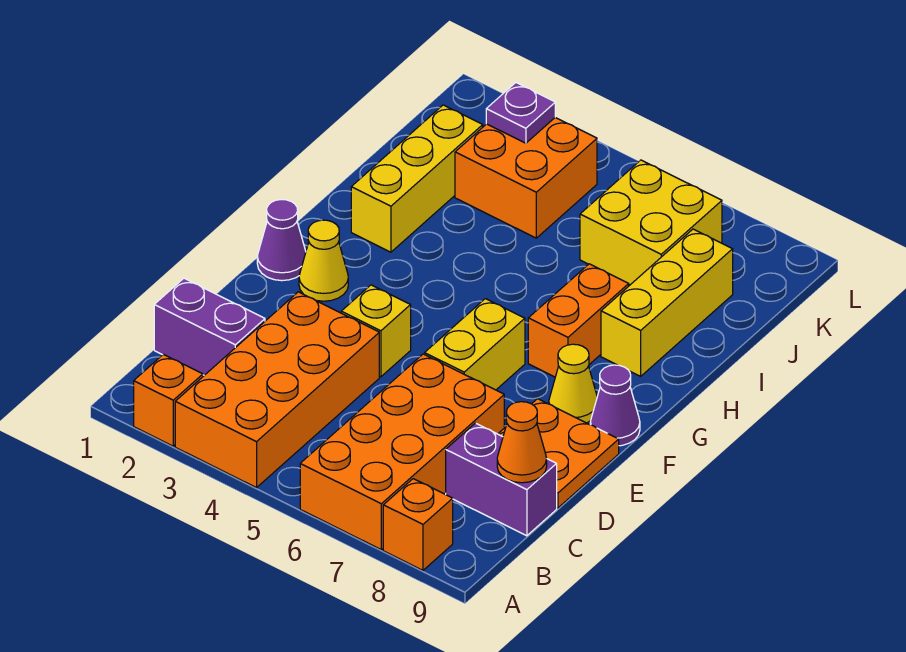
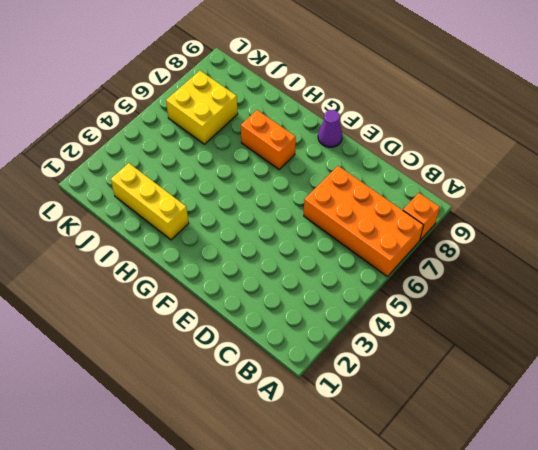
none -> orange 1x1 brick [134,354,203,446]
none -> orange 2x4 brick [175,292,379,488]
none -> purple 1x2 brick [154,278,265,375]

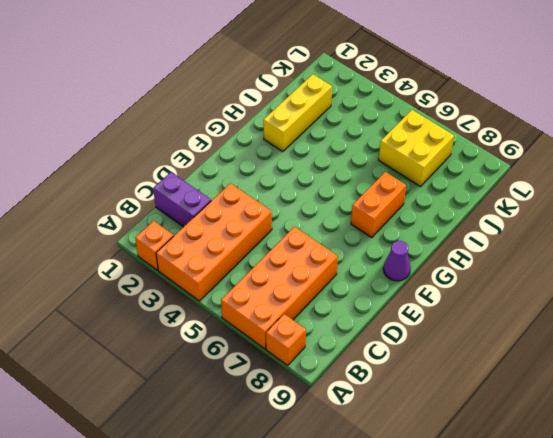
none -> purple 1x2 brick [446,423,557,536]
none -> orange 2x2 plate [498,399,619,508]
none -> yellow 1x1 brick [341,285,411,377]

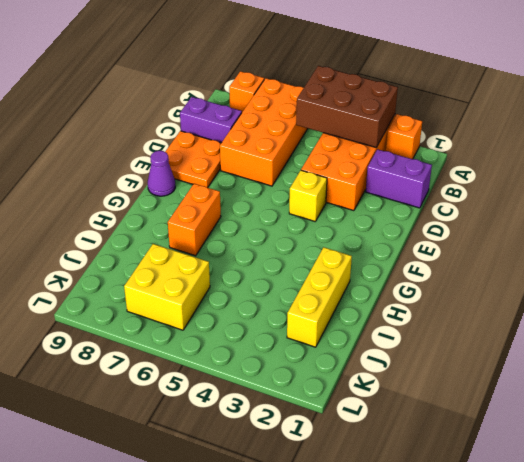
brown 2x3 brick [296,66,398,147] -> none
none -> yellow 1x2 brick [425,299,525,390]
none -> purple 1x1 cone [257,199,306,281]
none -> yellow 1x1 cone [299,220,348,301]

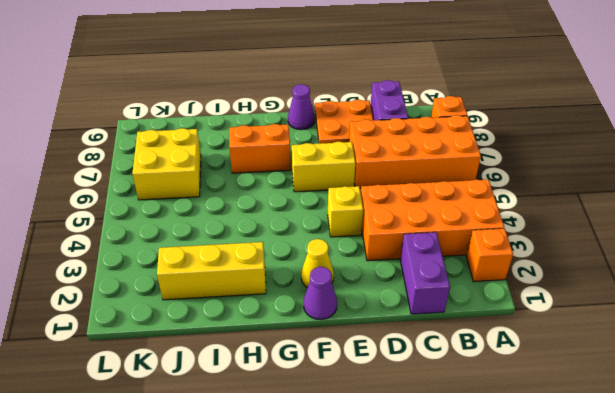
none -> yellow 1x1 cone [549,344,597,423]
none -> yellow 1x3 brick [601,229,733,376]
none -> orange 2x2 brick [455,118,597,238]

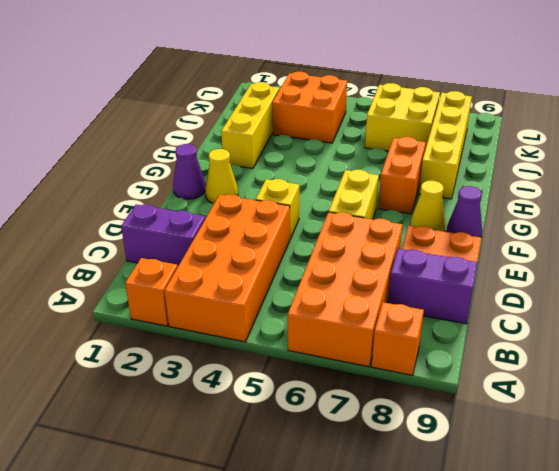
yellow 1x4 brick [419,91,472,199] -> yellow 1x3 brick [601,229,733,376]
none -> orange 1x1 cone [497,402,547,483]
none -> purple 1x1 plate [486,83,555,143]

